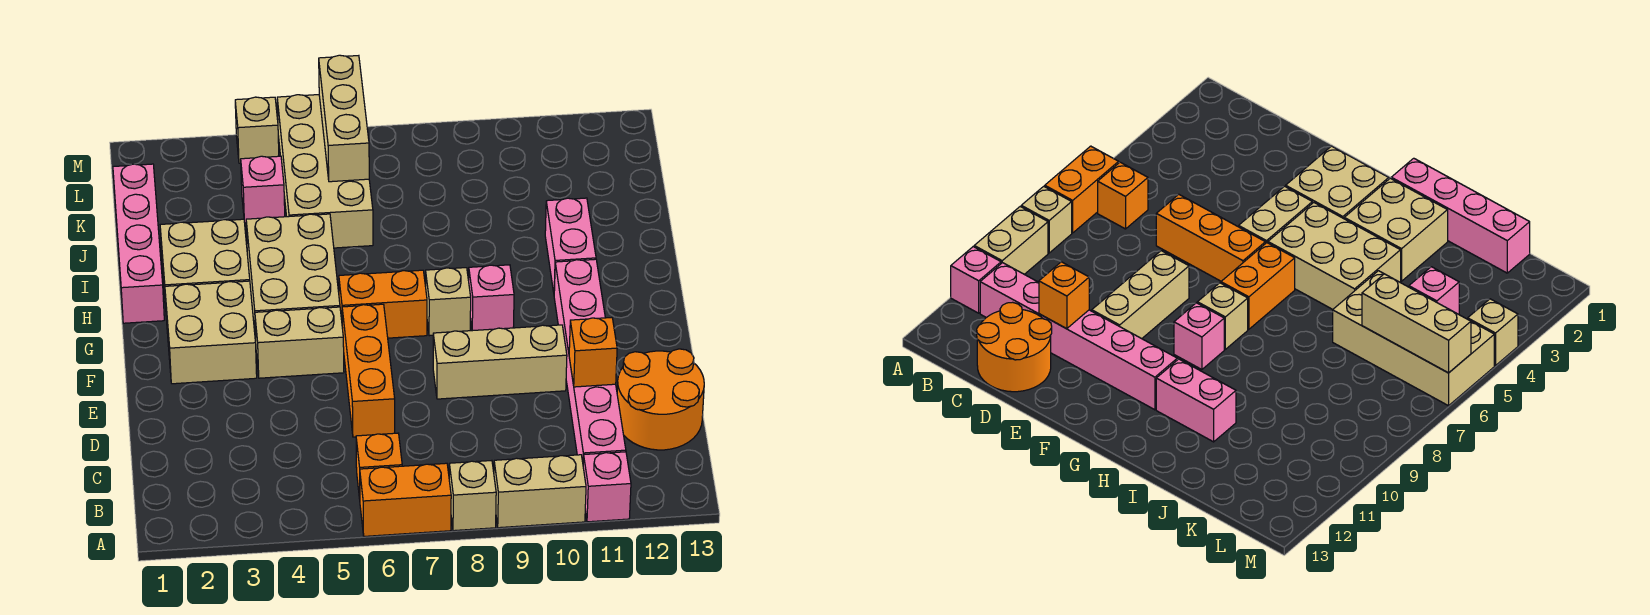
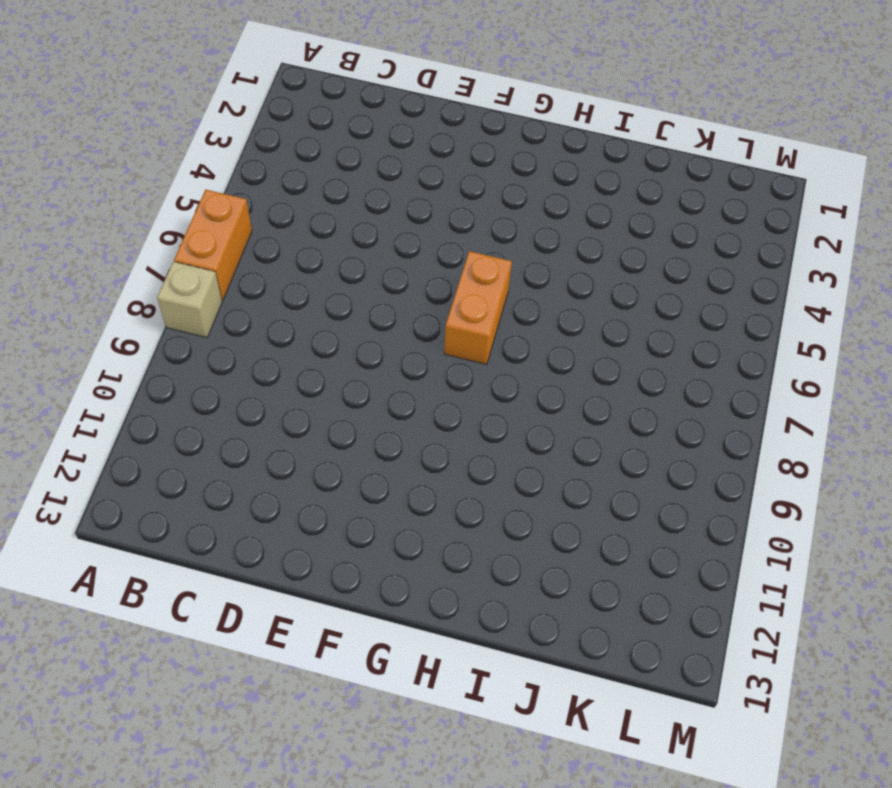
none -> tan 1x2 brick [494,455,586,528]
none -> pink 1x1 brick [583,452,631,522]
none -> orange 1x1 brick [356,433,402,499]

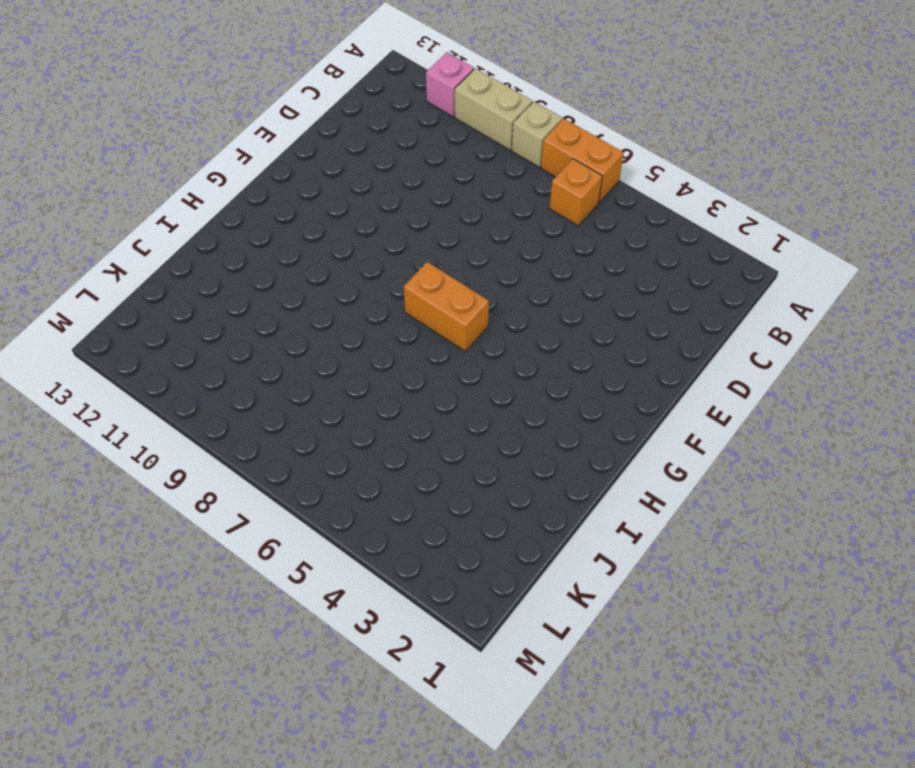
none -> pink 1x6 brick [554,259,626,462]
none -> orange 2x2 round brick [617,349,704,450]
none -> orange 1x3 brick [342,304,395,437]

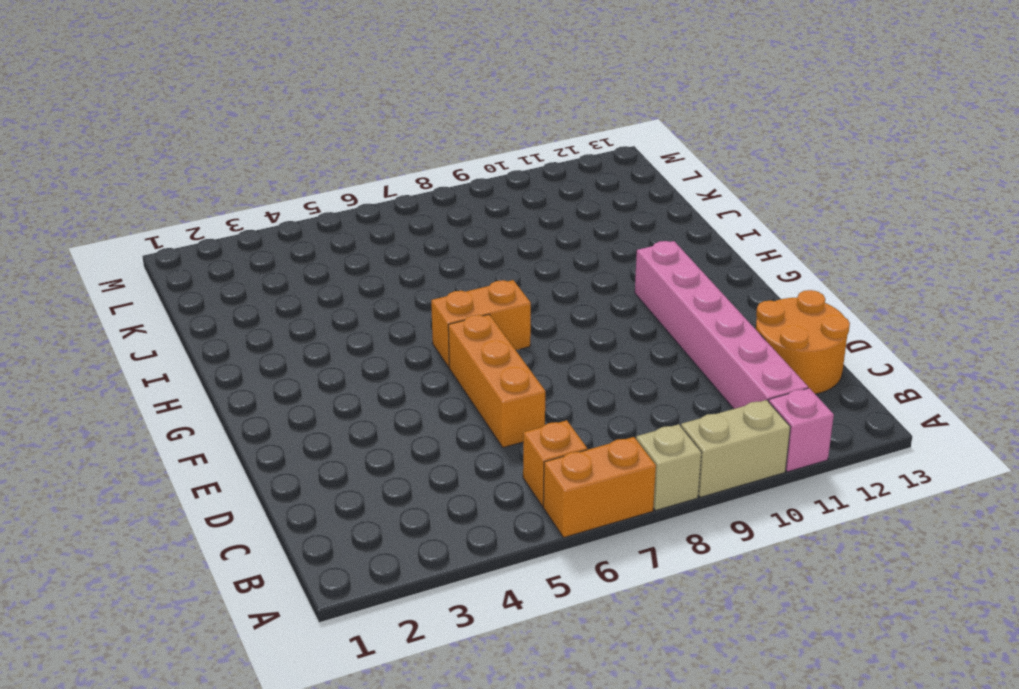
none -> tan 1x3 brick [433,325,567,399]
none -> tan 2x2 brick [165,281,257,384]
none -> tan 1x2 brick [255,307,344,378]

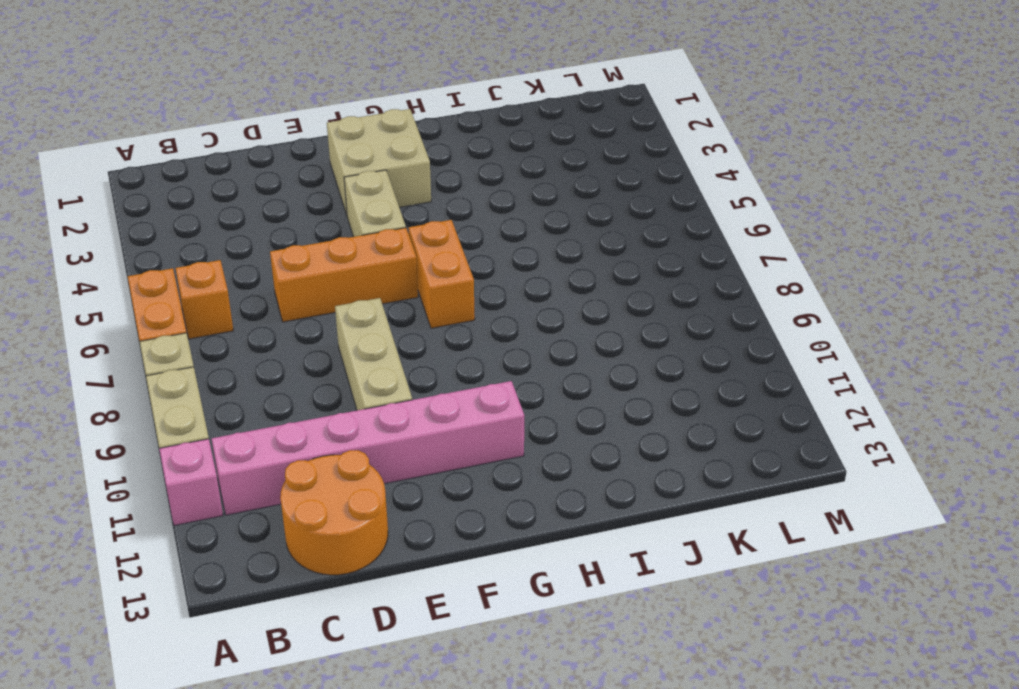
none -> tan 2x3 brick [246,214,340,342]
none -> tan 1x1 brick [425,268,471,336]
none -> pink 1x1 brick [469,265,514,331]

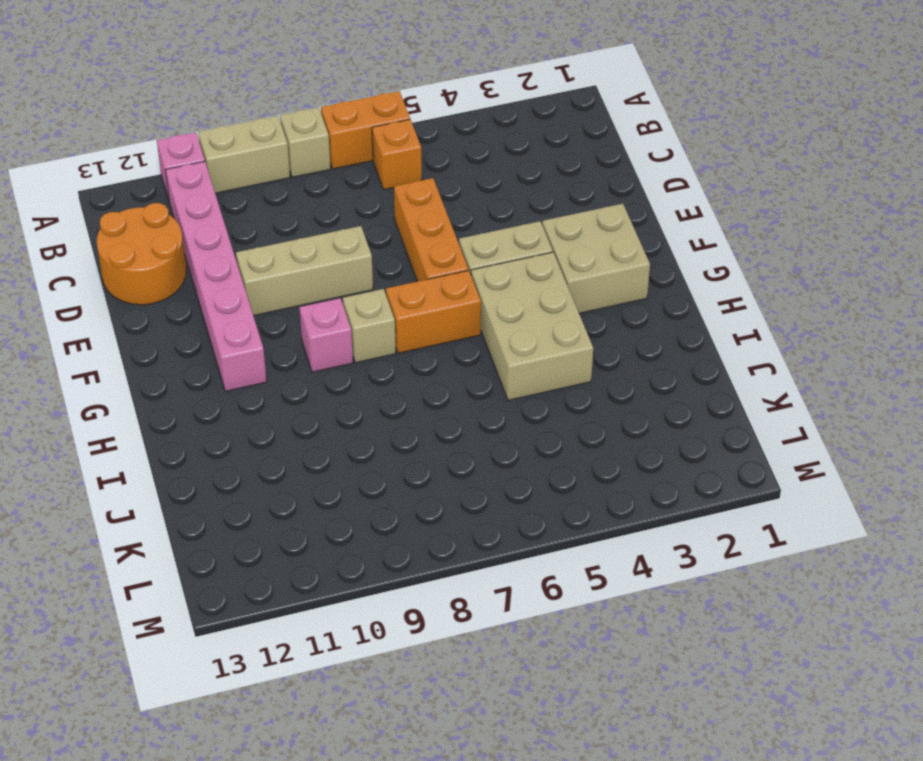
none -> pink 1x4 brick [113,164,164,323]
none -> tan 2x2 brick [160,219,250,307]
none -> pink 1x2 brick [545,198,596,292]

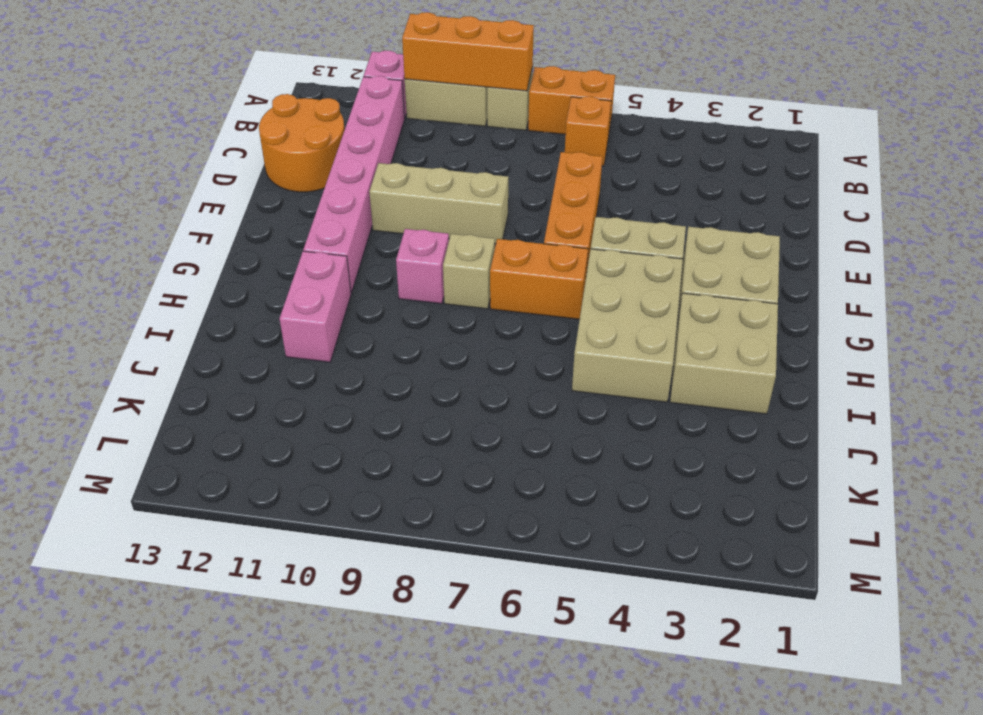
orange 1x3 brick [402,12,534,91] -> none
none -> pink 1x4 brick [113,164,164,323]
none -> tan 2x4 brick [277,95,373,248]
none -> pink 1x1 brick [241,156,285,223]

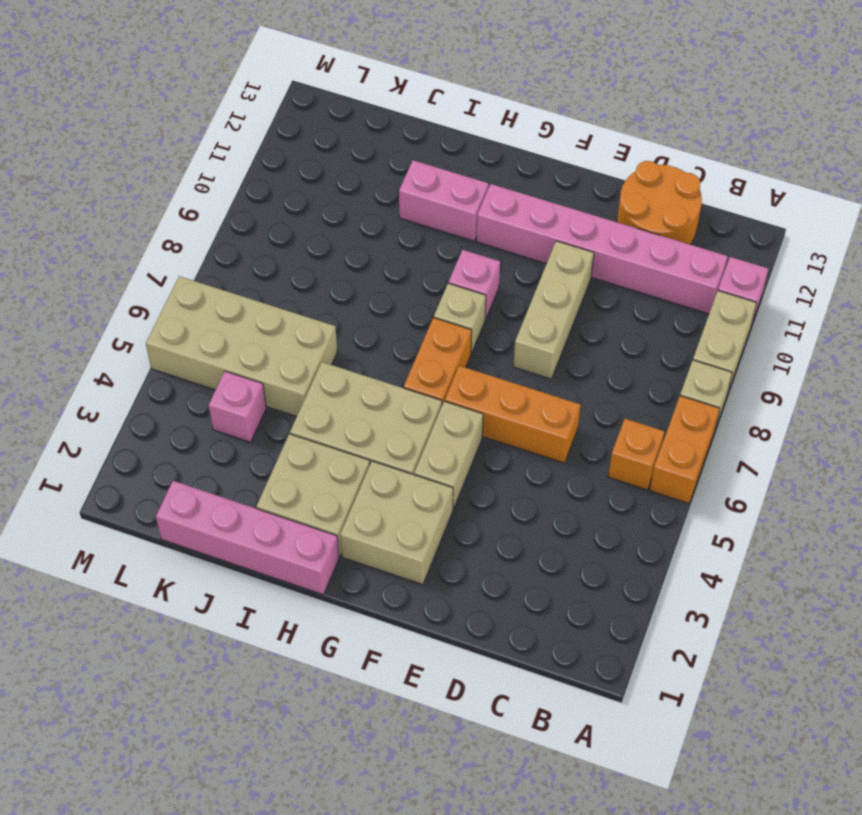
none -> tan 1x1 brick [235,97,279,163]
none -> orange 1x1 brick [569,318,617,387]
none -> tan 1x3 brick [319,55,369,182]

